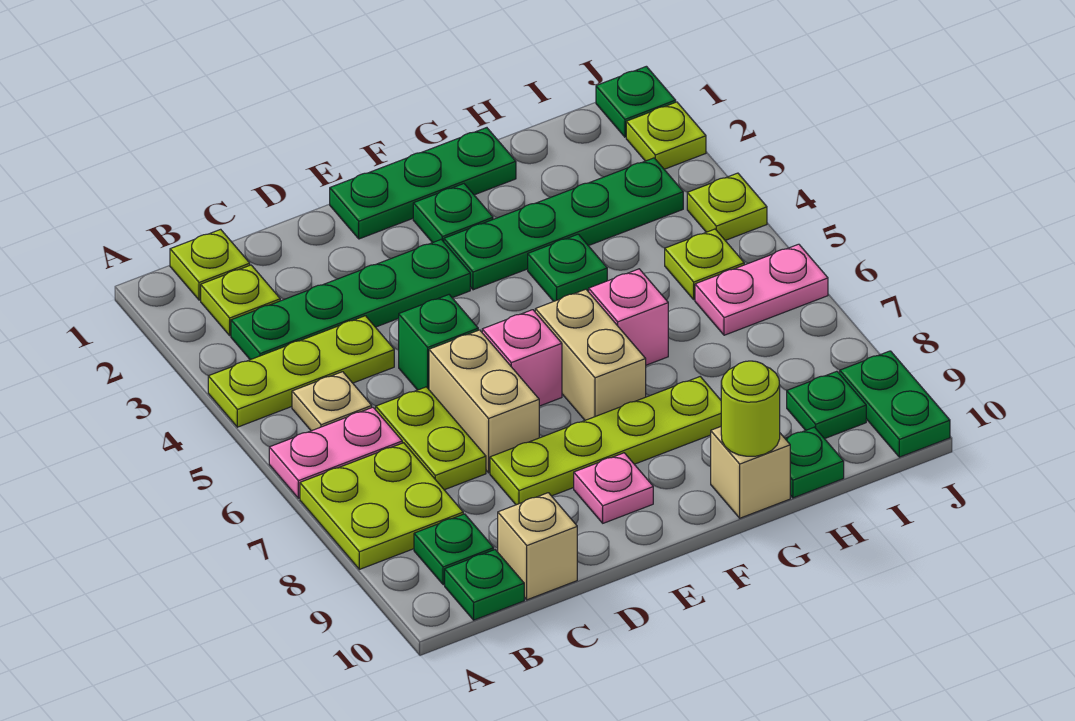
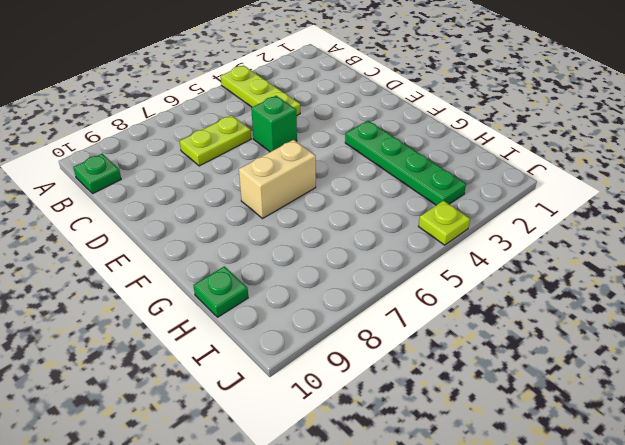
none -> pink 1x2 plate [269,407,402,498]
none -> lime 2x2 plate [300,443,463,569]
none -> lime 1x1 plate [170,229,250,300]
none -> lime 1x1 plate [201,265,280,336]

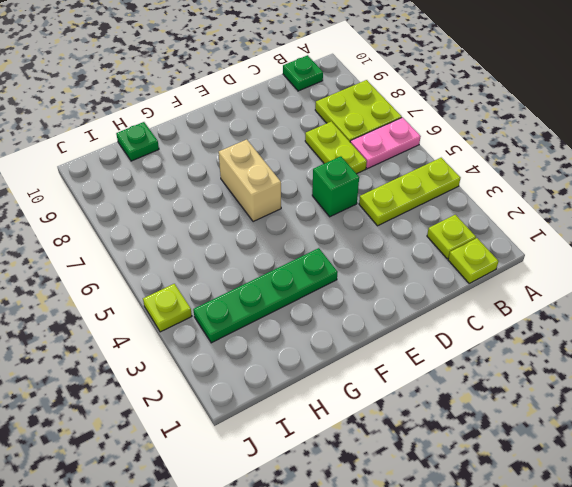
none -> green 1x4 plate [231,239,470,360]
none -> tan 1x1 plate [292,372,372,431]
none -> green 1x1 plate [414,514,494,585]
none -> tan 1x1 brick [498,493,577,600]

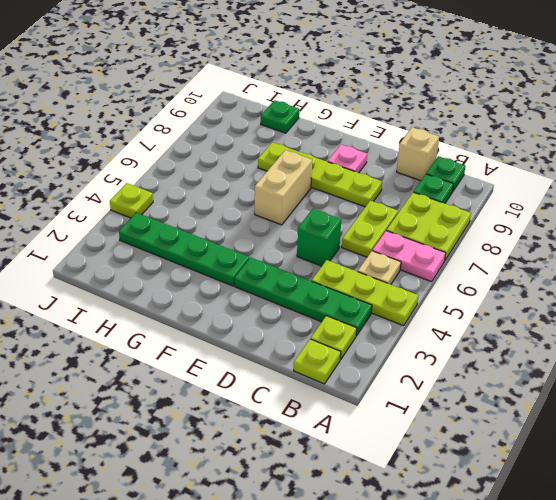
none -> tan 1x2 brick [429,330,539,473]
none -> green 1x3 plate [330,128,516,239]
none -> pink 1x1 brick [482,310,562,406]
none -> green 1x1 plate [413,184,493,243]

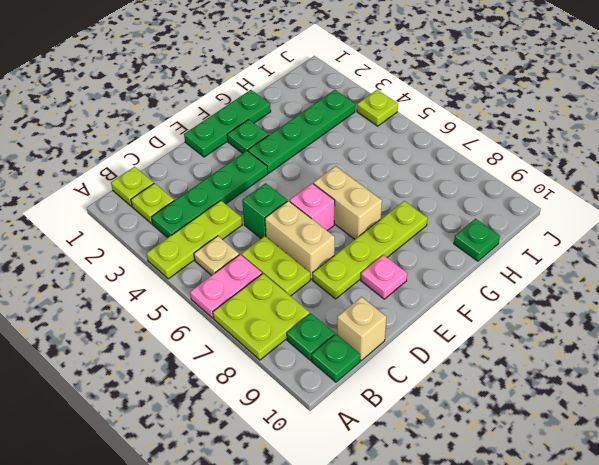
none -> green 1x1 plate [528,234,607,301]
none -> pink 1x1 brick [589,269,668,365]
none -> tan 1x1 brick [711,427,790,518]
none -> lime 1x1 plate [665,229,744,300]

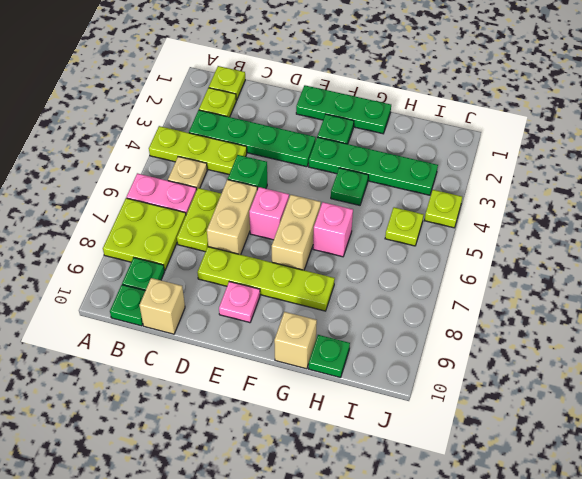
none -> pink 1x2 plate [695,244,828,335]
none -> green 1x1 plate [787,371,866,439]
none -> green 1x1 plate [596,66,676,137]
none -> lime 1x1 plate [626,102,706,169]

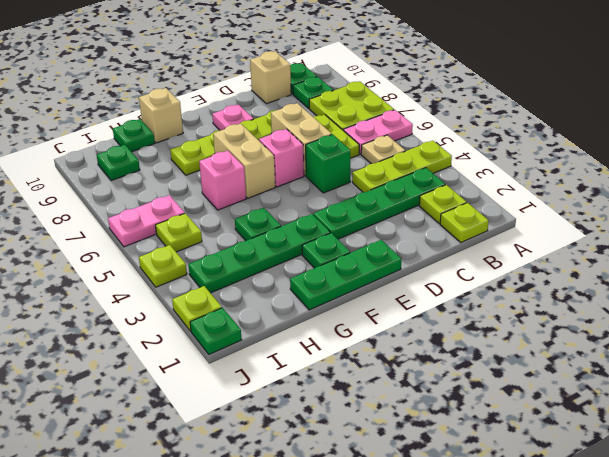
none -> green 1x2 plate [840,351,950,457]
none -> lime 1x1 round brick [721,361,780,456]

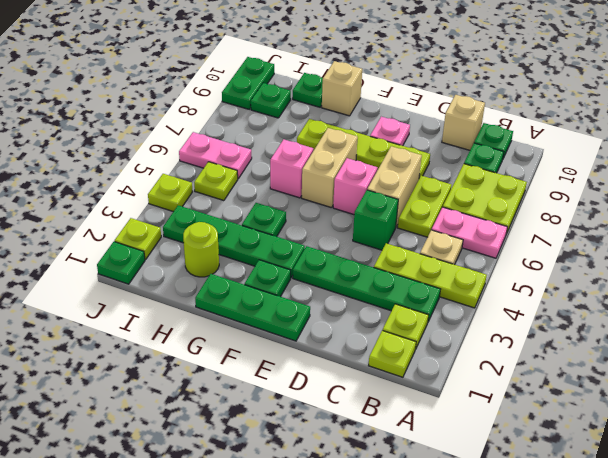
lime 1x1 round brick [183,222,219,277] -> lime 1x1 round brick moved to [721,361,780,456]

